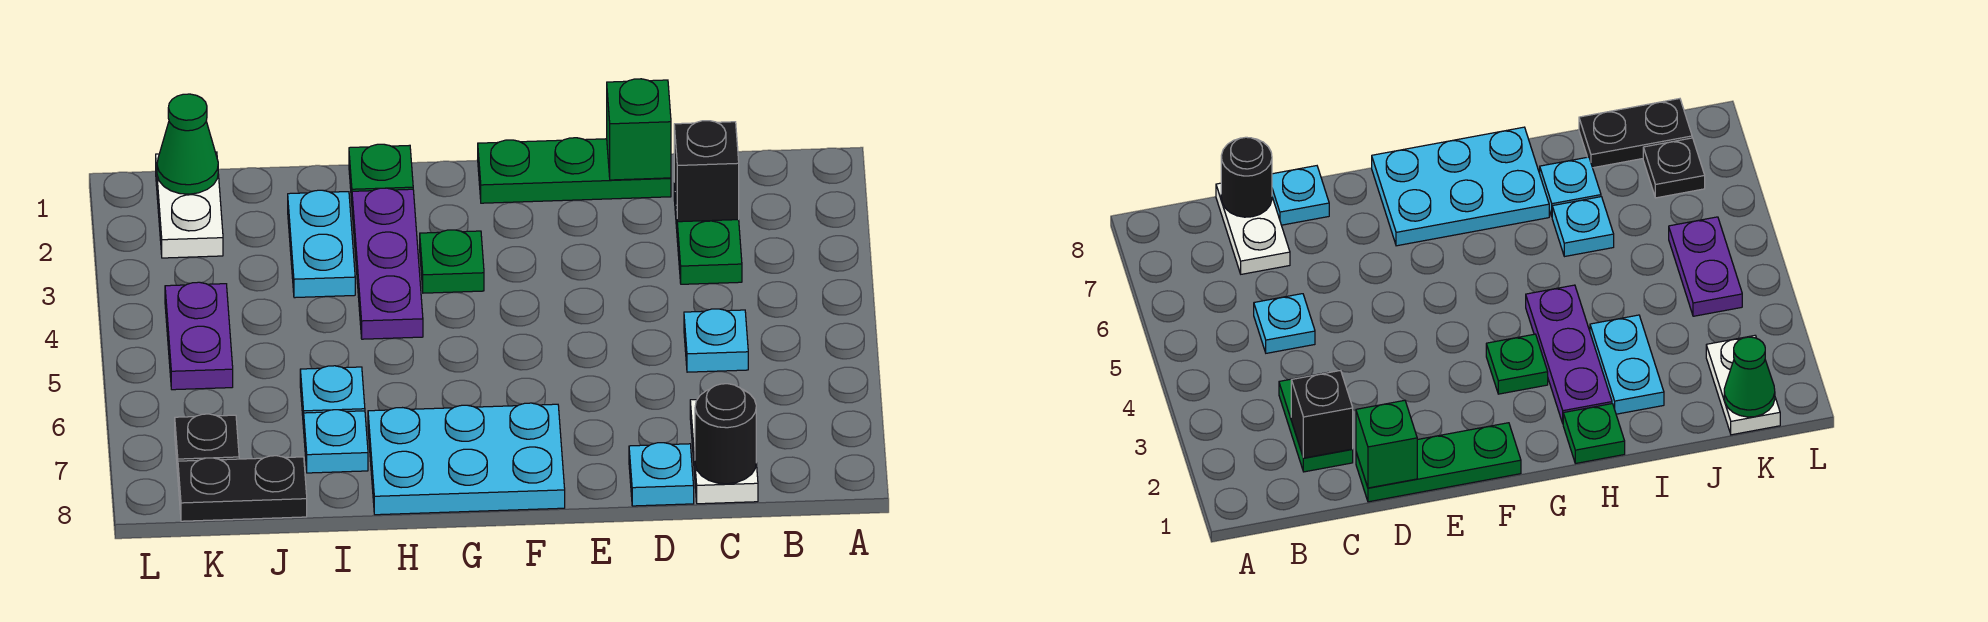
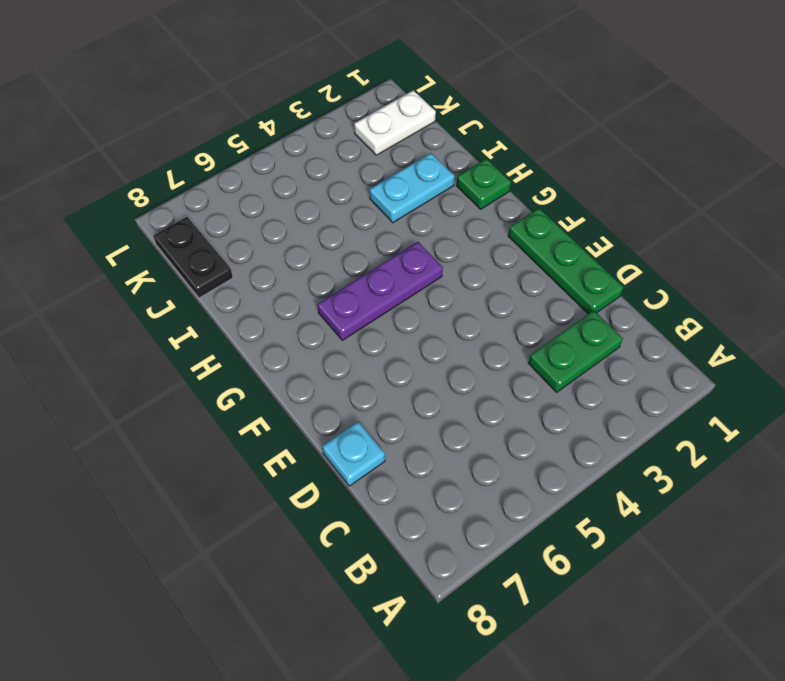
purple 1x3 plate [317,242,443,340] -> purple 1x3 plate moved to [352,188,423,339]
none -> cyan 1x1 plate [684,309,748,372]
none -> white 1x2 plate [690,400,758,504]
none -> cyan 2x3 plate [368,403,565,515]

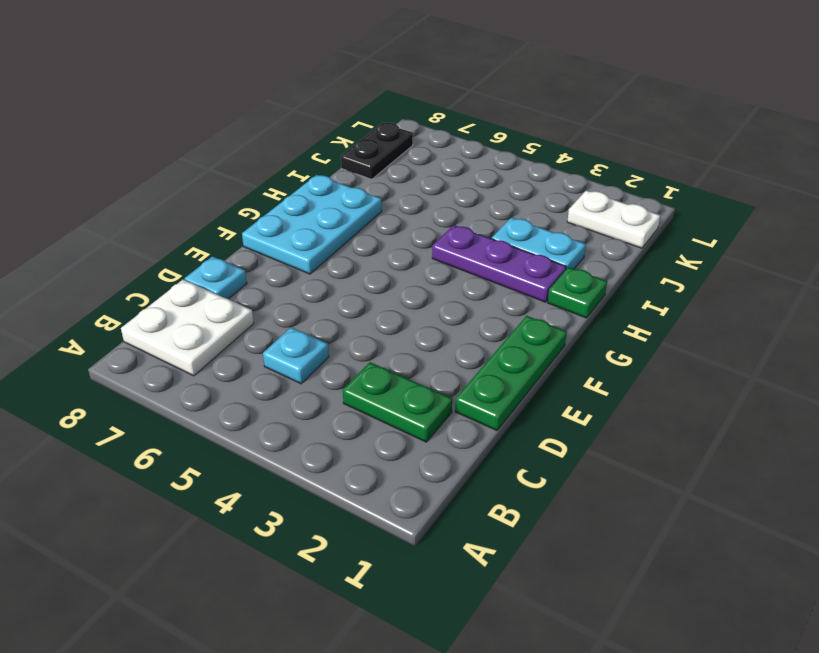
white 2x2 plate [121,280,254,376] -> white 1x2 plate [690,400,758,504]
none -> green 1x1 plate [420,230,484,293]
none -> cyan 1x1 plate [300,366,365,429]
none -> cyan 1x1 plate [304,410,368,473]

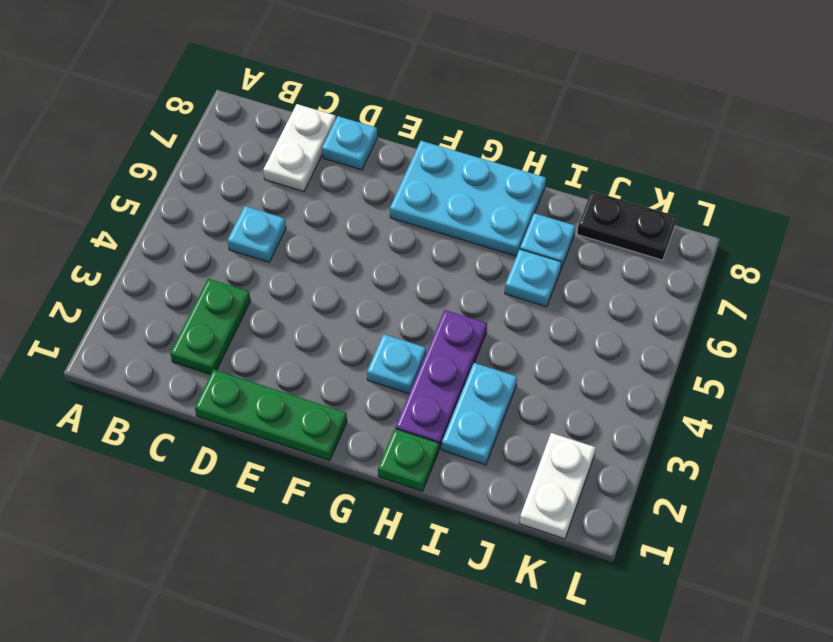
cyan 1x1 plate [367,334,426,394] -> green 1x1 plate [420,230,484,293]
none -> purple 1x2 plate [165,282,233,390]
none -> black 1x1 plate [175,414,239,473]
none -> black 1x1 brick [674,121,739,222]

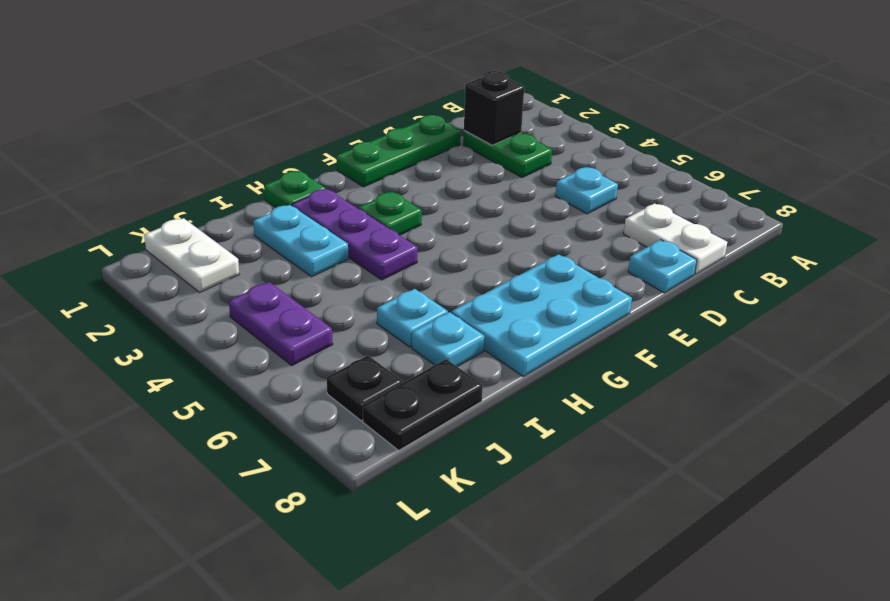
none -> black 1x1 round brick [695,384,756,484]
none -> green 1x1 brick [607,79,671,180]
none -> green 1x1 cone [157,94,218,194]

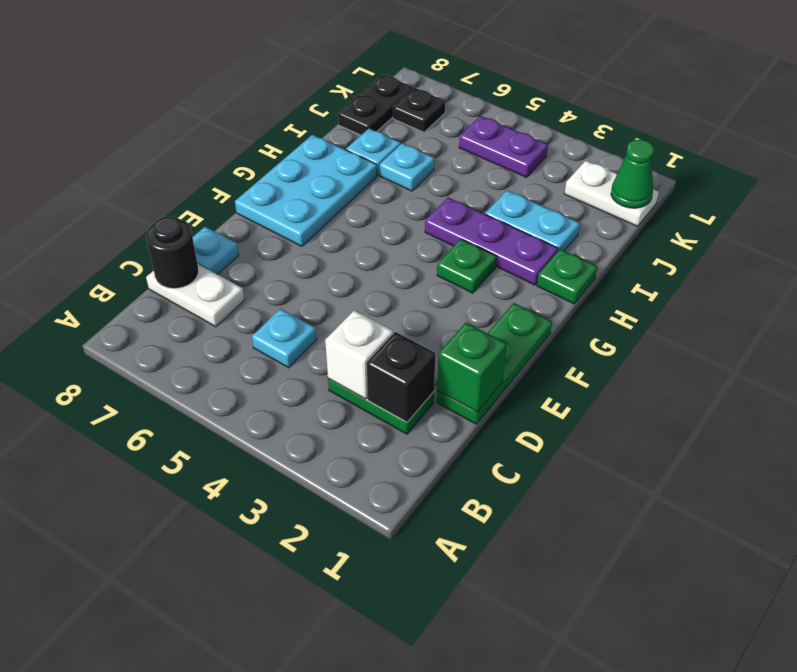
white 1x1 brick [325,310,393,399] -> none

